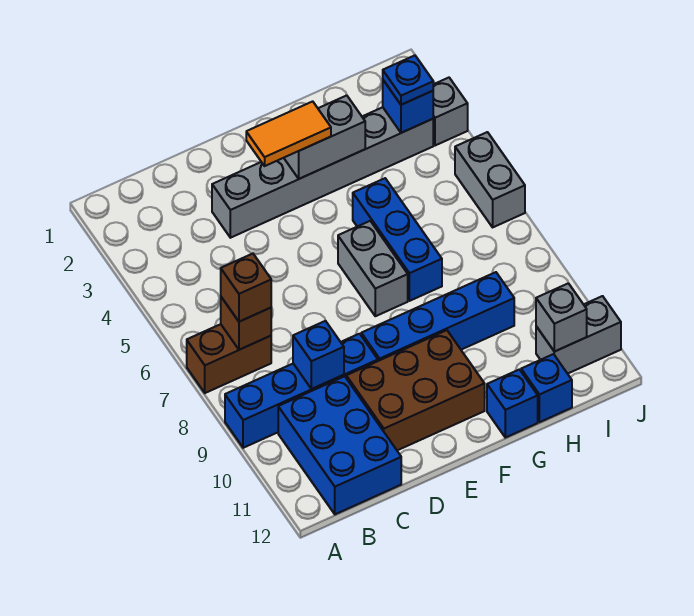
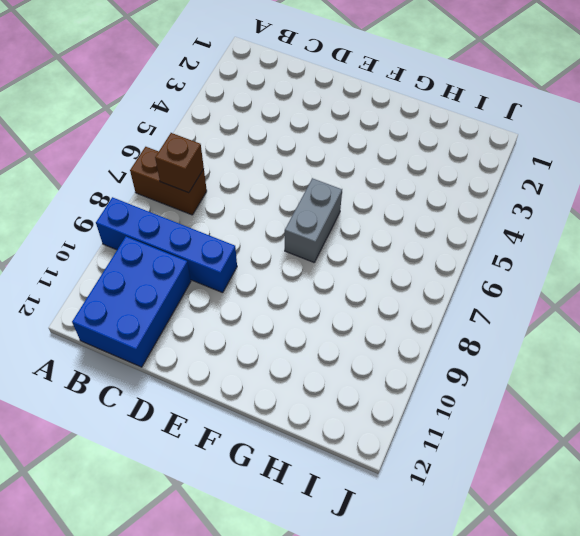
none -> grey 1x6 brick [212,107,433,238]
none -> brown 2x3 brick [346,330,485,450]
none -> blue 1x4 brick [361,272,514,361]

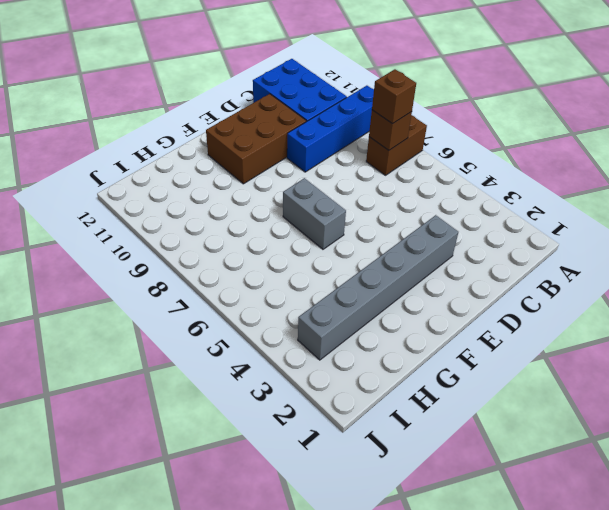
none -> blue 1x4 brick [361,272,514,361]
none -> blue 1x3 brick [353,178,442,301]
none -> blue 1x1 brick [487,370,538,438]

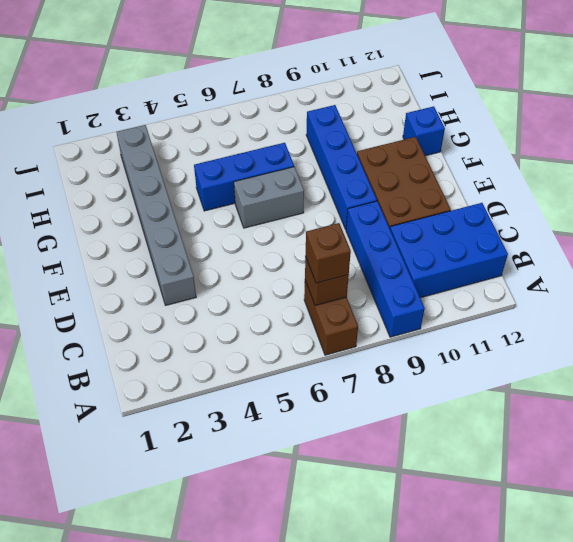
none -> blue 1x1 brick [521,354,572,422]
none -> grey 1x2 brick [536,296,621,374]
none -> grey 1x1 brick [433,78,468,146]

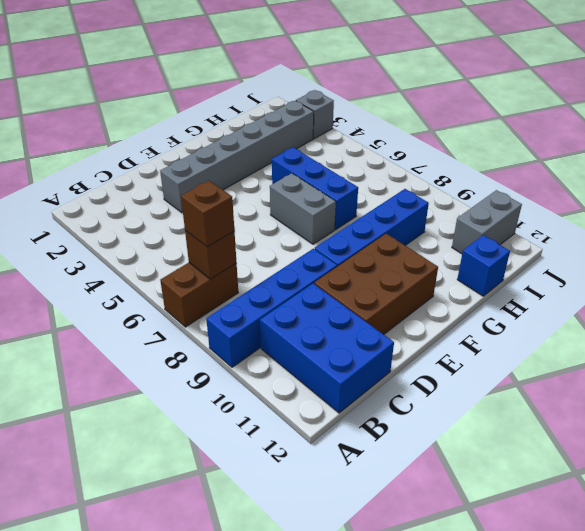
none -> blue 1x1 brick [487,370,538,438]
none -> grey 1x2 brick [455,132,525,227]
none -> blue 1x1 brick [293,321,344,389]

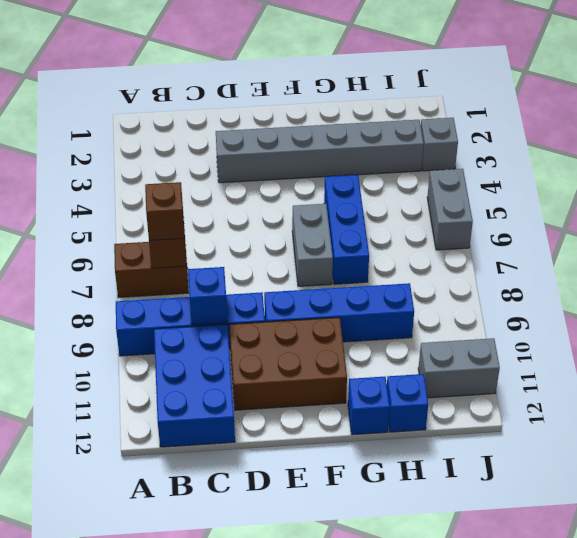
none -> grey 1x2 brick [284,95,365,179]
none -> blue 1x1 brick [383,80,433,133]
none -> grey 1x1 brick [536,283,587,352]

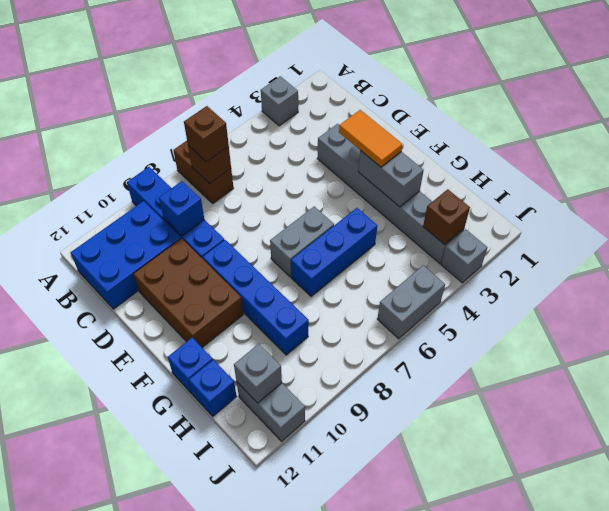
grey 1x1 brick [261,76,298,126] -> none
brown 1x1 brick [423,189,470,245] -> blue 1x1 brick [383,80,433,133]
none -> blue 1x1 plate [383,55,433,105]

